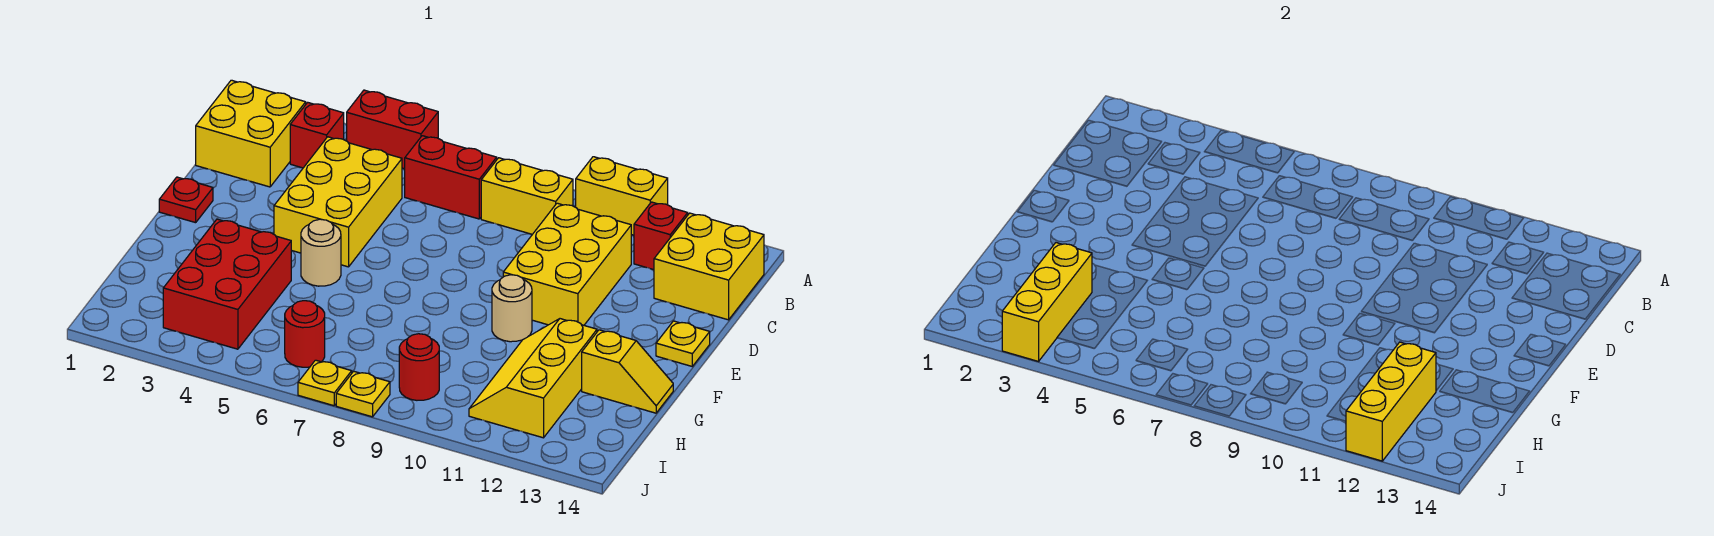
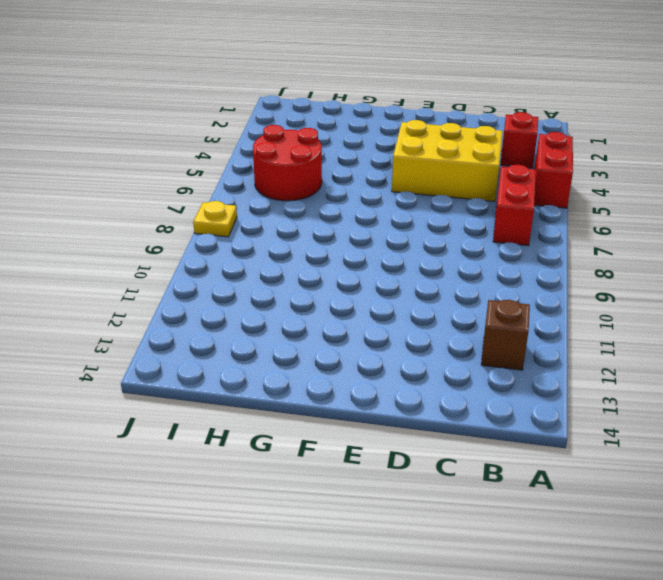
brown 1x1 brick [481,300,530,370] -> red 1x1 brick [634,202,688,270]
red 2x2 round brick [253,125,322,201] -> red 1x1 round brick [285,301,325,367]
none -> yellow 1x2 brick [576,157,668,235]
none -> yellow 2x2 brick [196,80,306,187]
none -> yellow 1x2 brick [481,158,573,234]

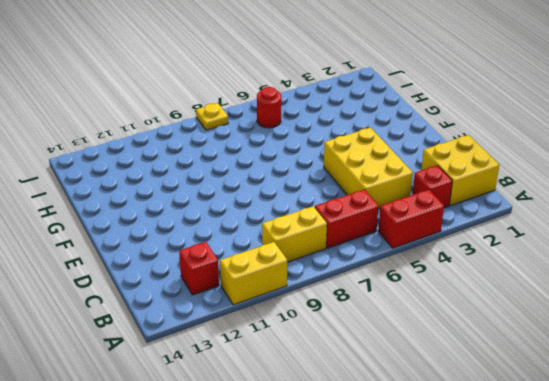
none -> yellow 2x2 brick [654,213,764,320]
none -> yellow 2x3 brick [503,203,631,325]
none -> red 1x1 plate [159,177,213,223]

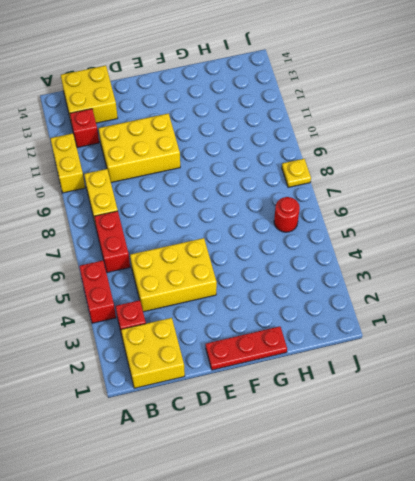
red 1x3 plate [205,326,287,370] -> red 1x1 plate [159,177,213,223]
none -> yellow 1x1 plate [656,321,710,366]
none -> tan 1x1 round brick [301,219,341,286]
none -> tan 1x1 round brick [492,275,532,342]

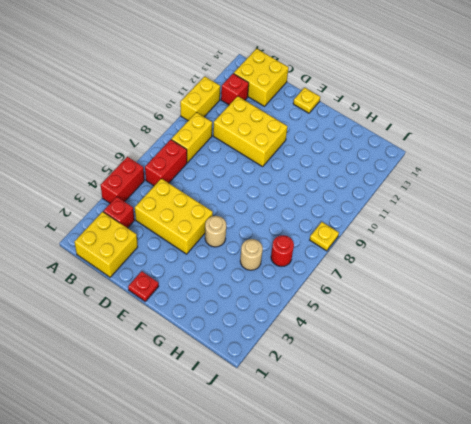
tan 1x1 round brick [240,239,263,270] -> tan 1x1 round brick moved to [492,275,532,342]
none -> red 2x3 brick [163,219,291,349]
none -> yellow 2x3 slope [469,319,597,438]
none -> yellow 1x2 slope [582,330,673,413]

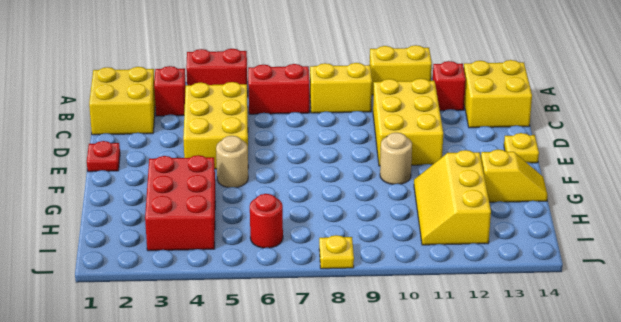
none -> red 1x1 round brick [399,334,439,400]
none -> yellow 1x1 plate [298,360,352,406]
none -> yellow 1x3 brick [1002,243,1092,361]

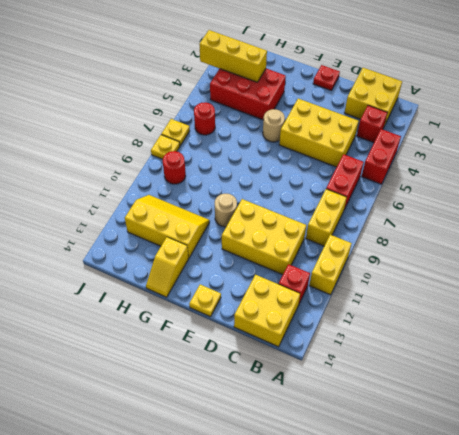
none -> yellow 1x3 brick [1346,342,1436,461]

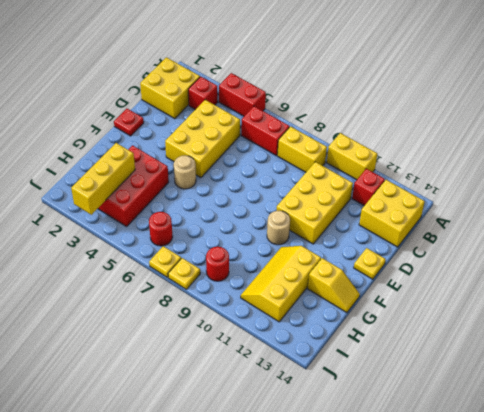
none -> yellow 1x3 brick [1346,342,1436,461]

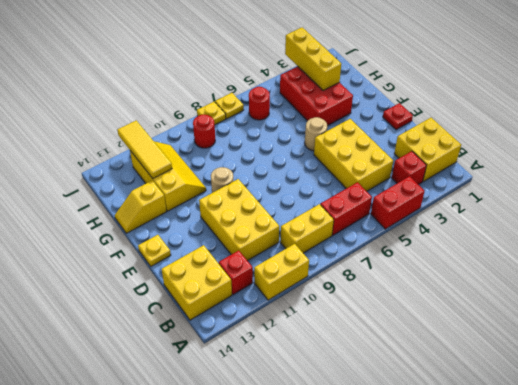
yellow 1x3 tile [117,120,172,178] -> yellow 1x3 brick [1346,342,1436,461]

